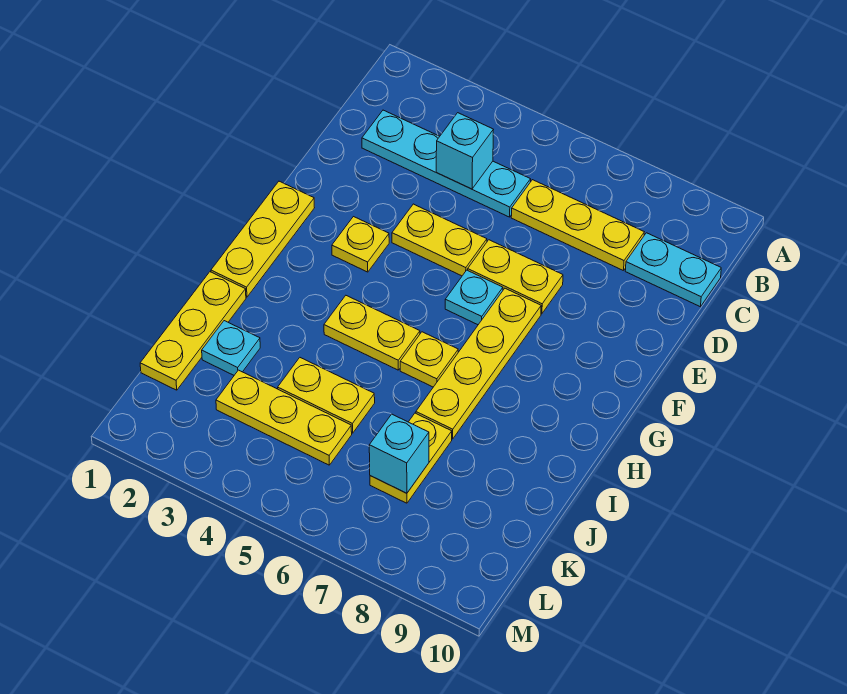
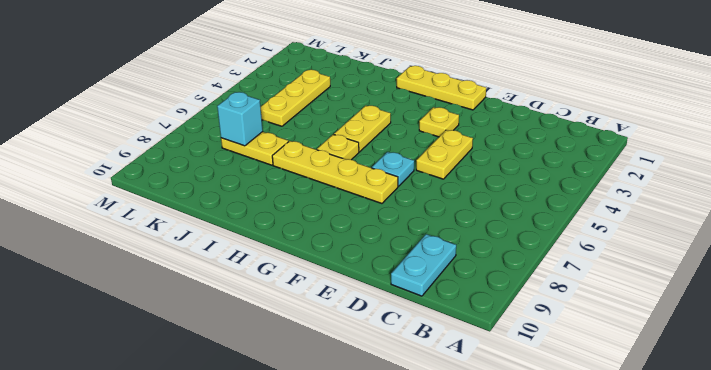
none -> cyan 1x4 plate [362,110,531,217]
none -> yellow 1x3 plate [511,180,644,271]
none -> yellow 1x2 plate [468,240,563,314]

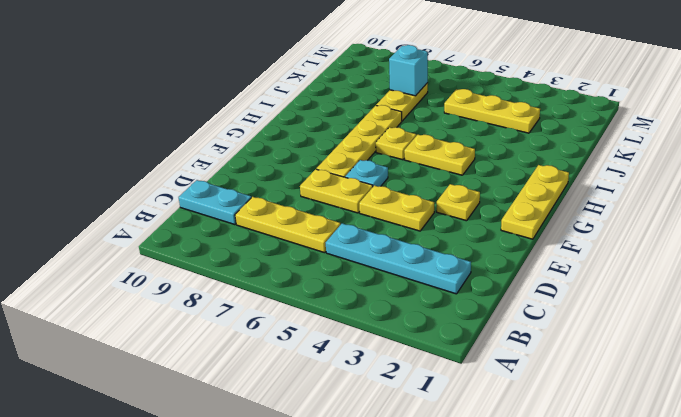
none -> yellow 1x3 plate [140,272,246,390]
none -> cyan 1x1 plate [202,321,260,375]
none -> yellow 1x2 plate [278,358,375,433]

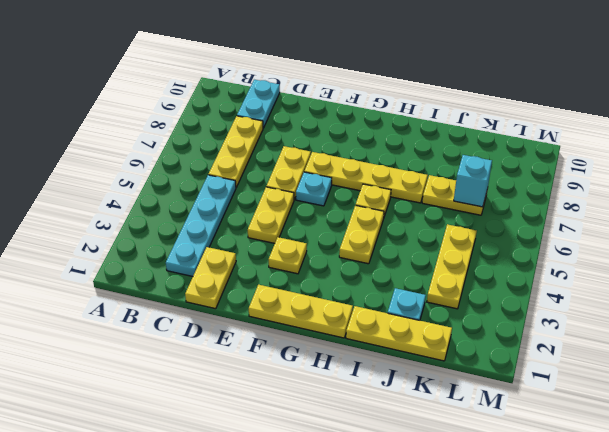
yellow 1x2 plate [185,247,236,309] -> yellow 1x2 plate moved to [278,358,375,433]
none -> cyan 1x1 brick [436,113,493,189]

